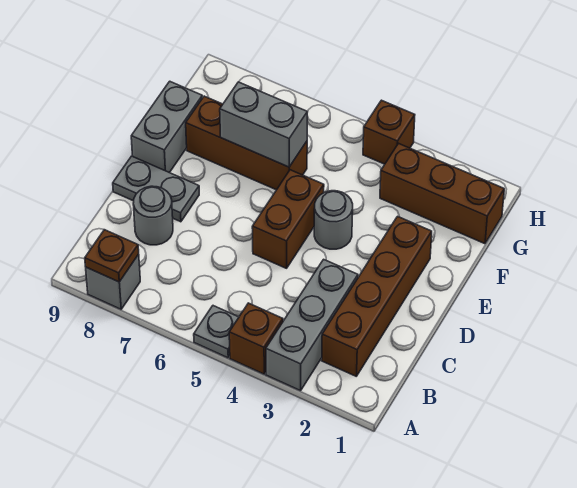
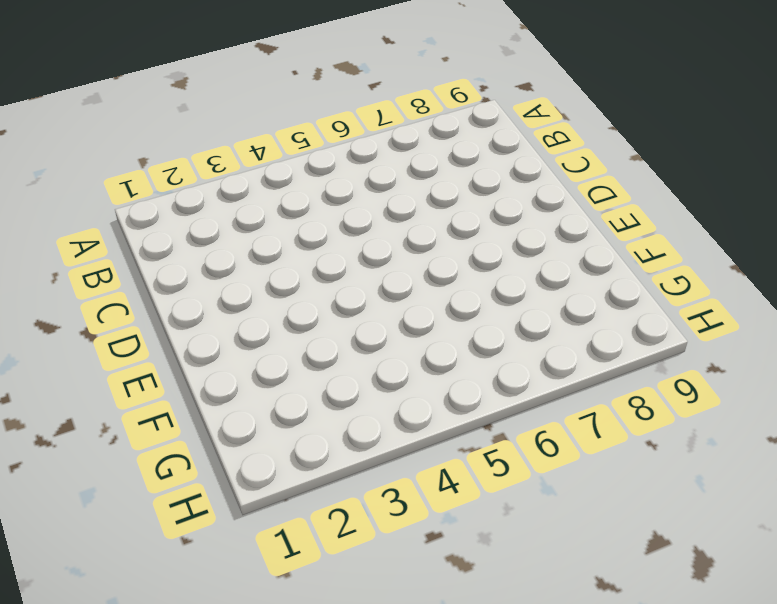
none -> grey 1x3 brick [266,259,358,391]
none -> brown 1x1 brick [229,303,283,374]
none -> grey 1x1 plate [194,306,239,358]

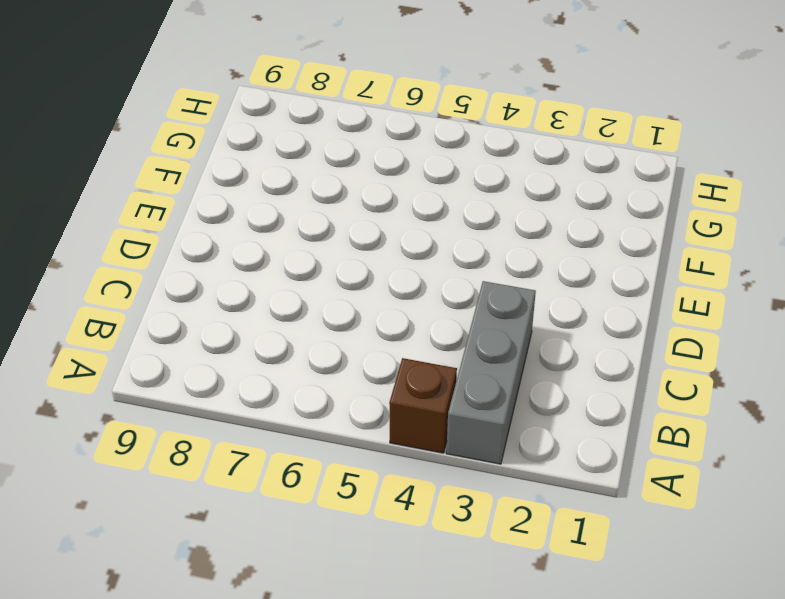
none -> grey 1x1 plate [194,306,239,358]
none -> grey 1x1 brick [86,254,140,309]
none -> brown 1x4 brick [322,216,432,376]

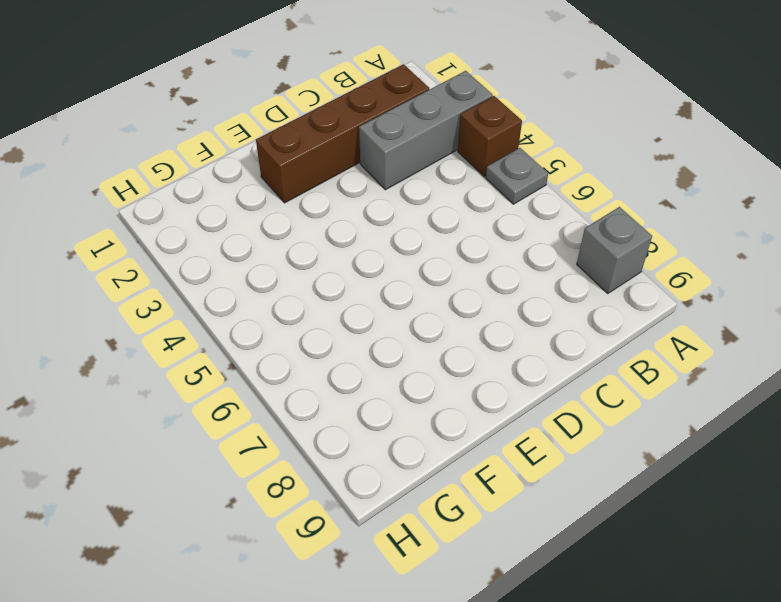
none -> grey 1x1 round brick [133,186,173,245]
none -> brown 1x2 brick [252,170,324,268]
none -> grey 1x2 plate [113,156,199,222]

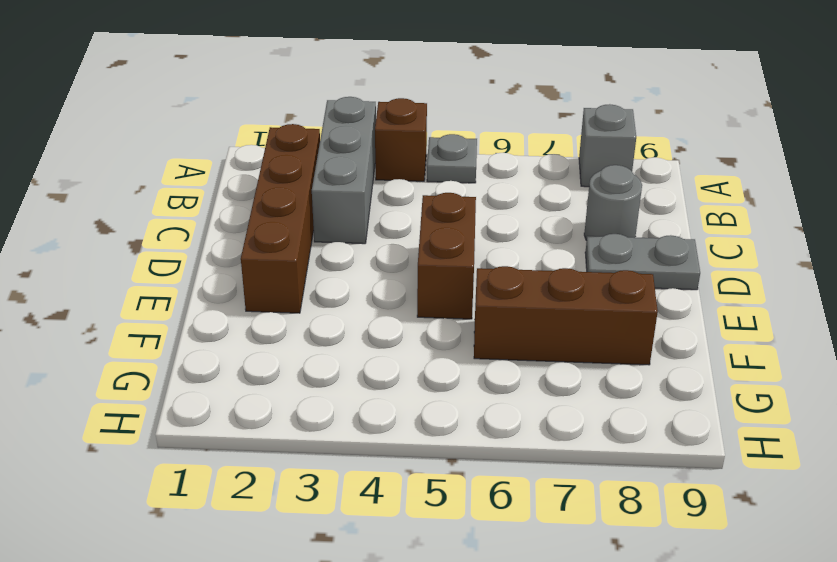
none -> grey 1x1 round brick [314,191,353,249]
none -> grey 1x2 brick [131,81,202,173]
none -> brown 1x3 brick [380,144,504,244]

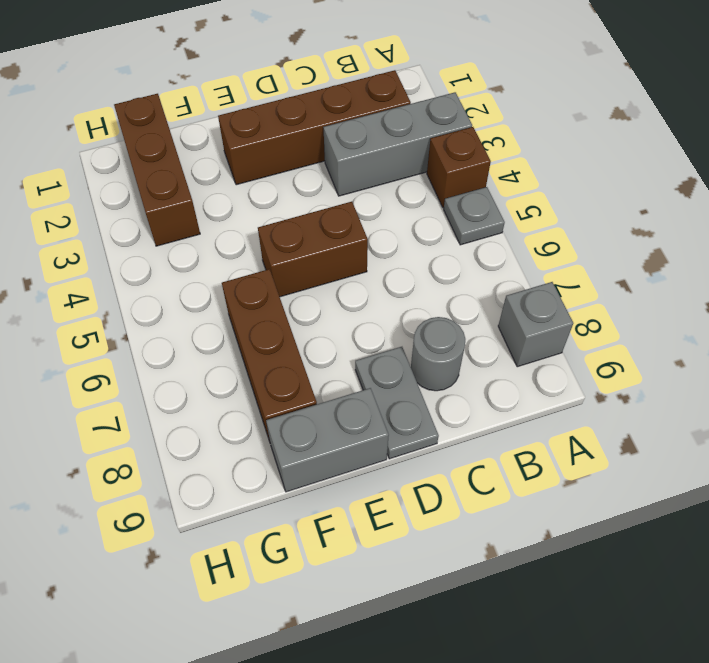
none -> grey 1x1 round brick [314,191,353,249]
none -> brown 1x1 brick [363,100,415,164]
none -> brown 1x1 plate [85,230,139,282]

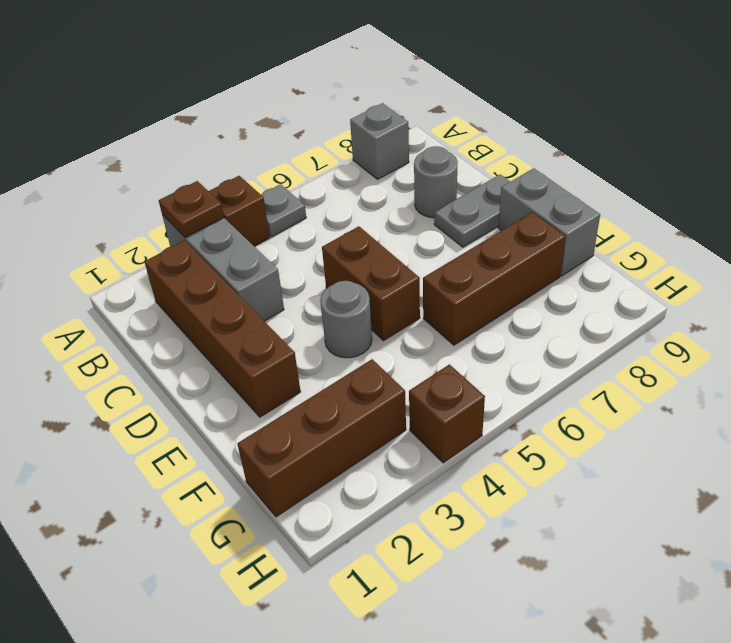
brown 1x1 plate [159,181,224,238] -> brown 1x1 plate moved to [85,230,139,282]
none -> grey 1x2 brick [220,82,307,167]

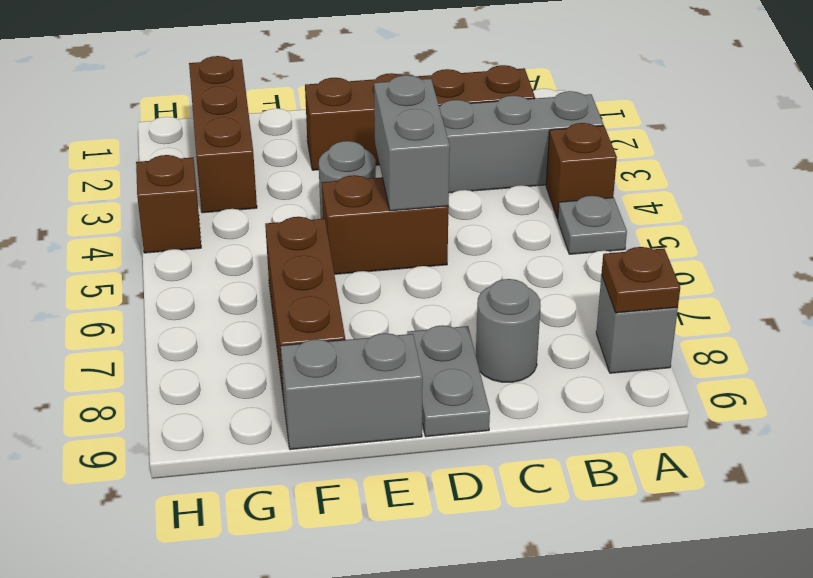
grey 1x2 brick [374,75,450,211] -> grey 1x2 brick moved to [220,82,307,167]

